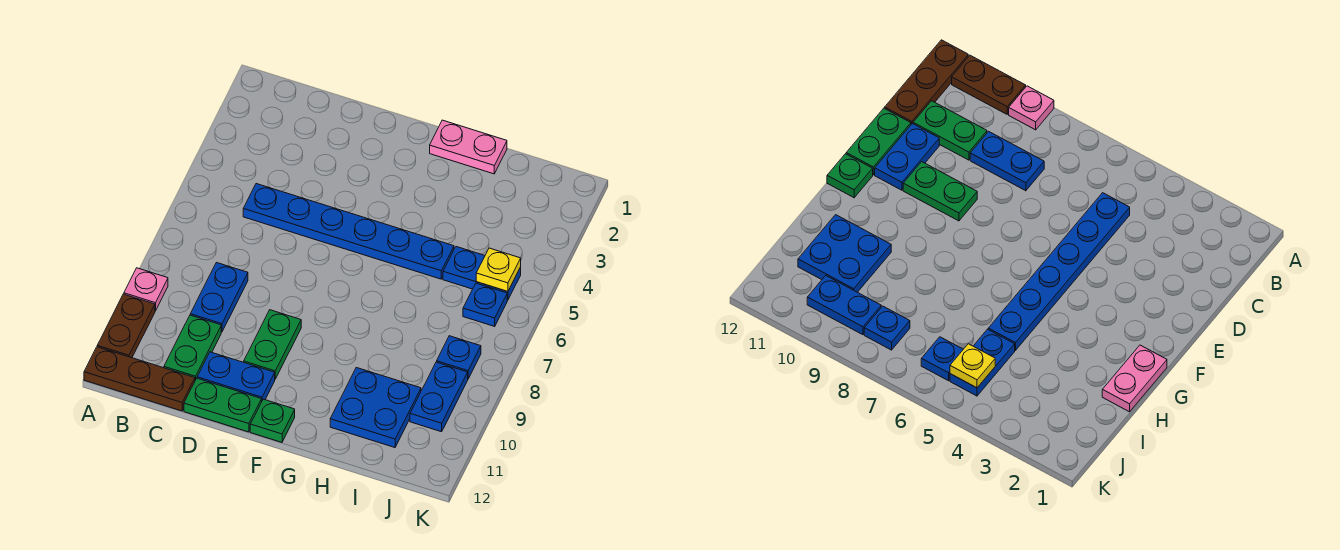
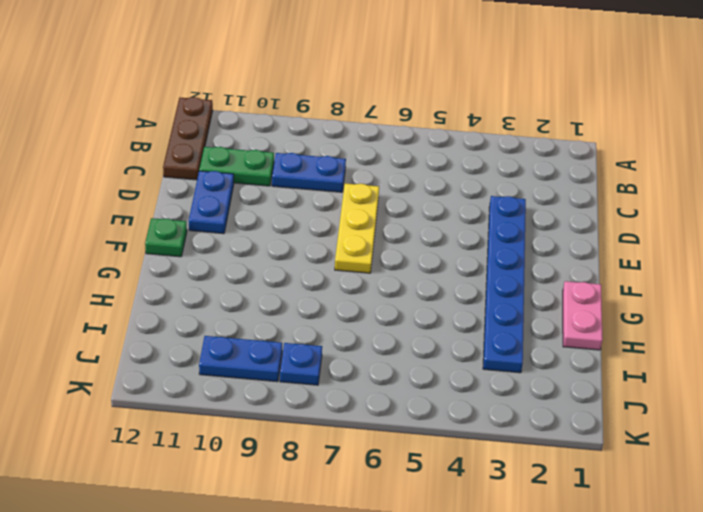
blue 1x6 plate [483,196,526,373] -> blue 1x6 plate moved to [243,184,454,279]
yellow 1x3 plate [335,183,379,273] -> none
none -> pink 1x1 plate [124,268,168,311]
none -> brown 1x2 plate [97,294,155,358]
none -> green 1x2 plate [184,378,262,432]

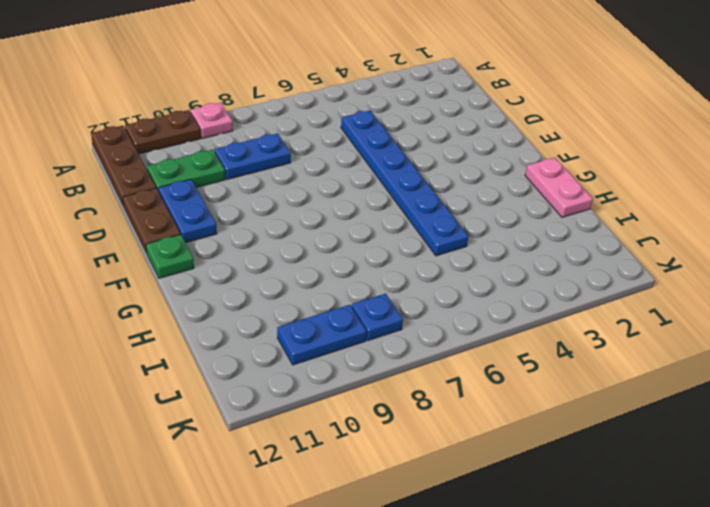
brown 1x2 plate [123,188,180,253] -> green 1x2 plate [184,378,262,432]
none -> green 1x2 plate [244,310,301,379]
none -> blue 2x2 plate [330,368,421,448]
none -> blue 1x2 plate [443,247,521,300]

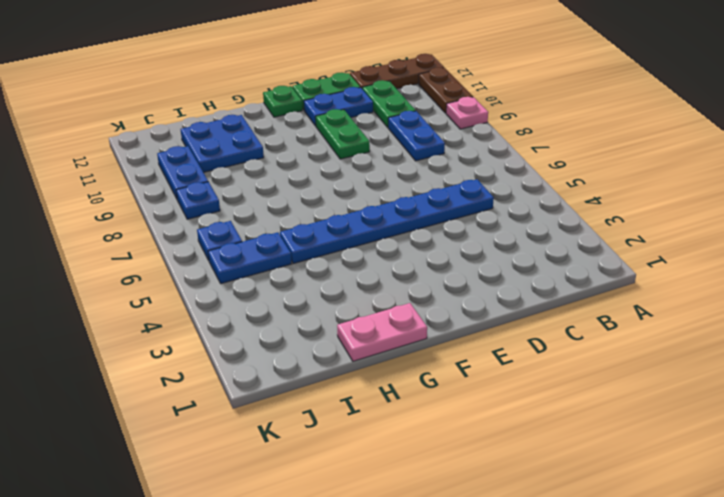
none -> yellow 1x1 plate [476,248,521,291]

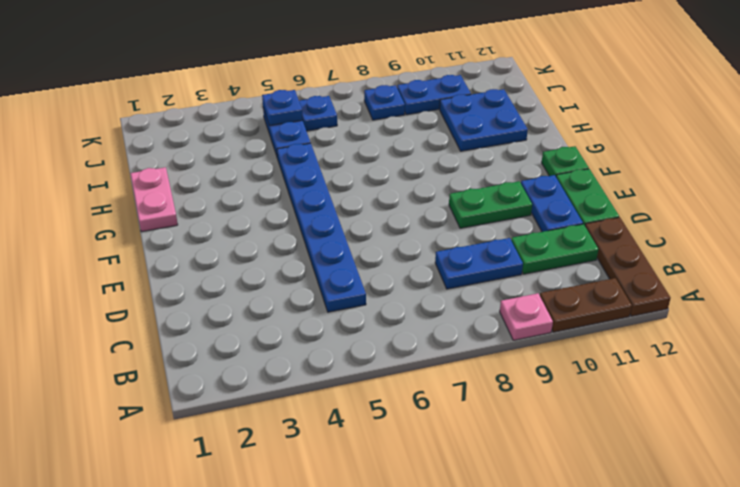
blue 1x1 plate [262,90,303,126] -> yellow 1x1 plate [476,248,521,291]

